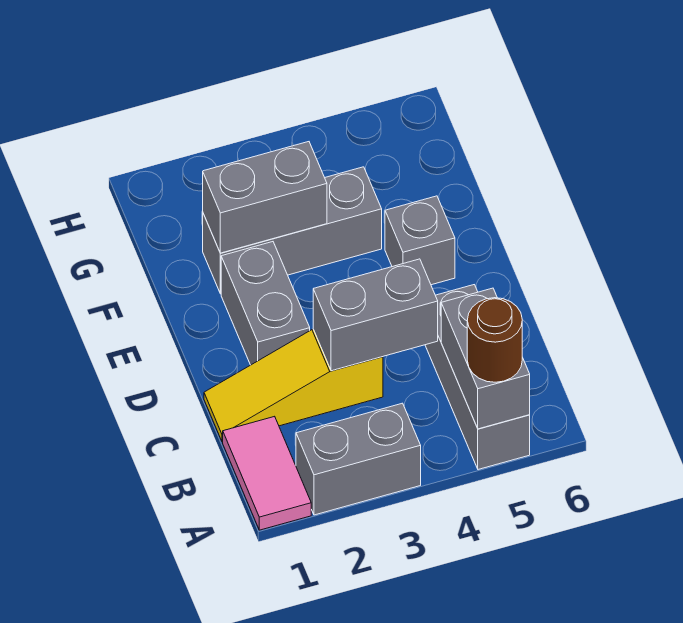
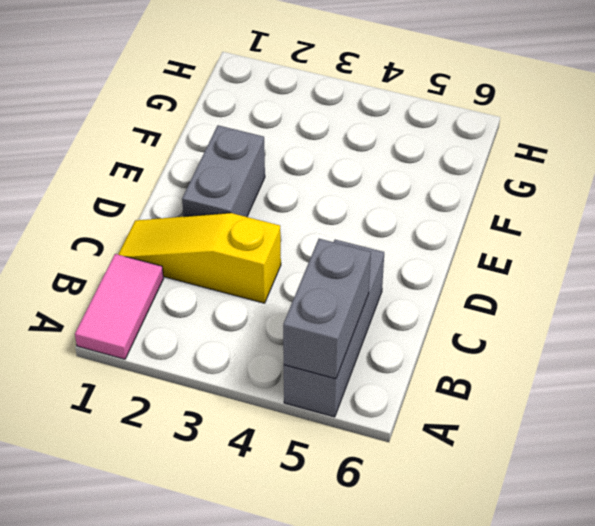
none -> grey 1x2 brick [296,403,421,515]
none -> grey 1x1 brick [385,196,455,285]

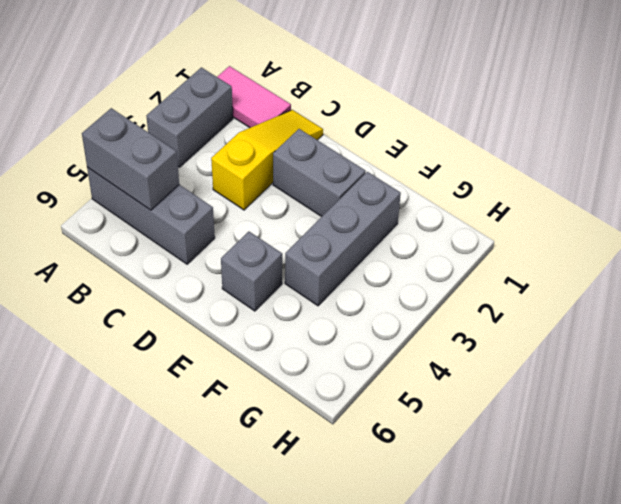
none -> grey 1x2 brick [313,259,438,371]
none -> grey 1x2 brick [203,142,327,253]

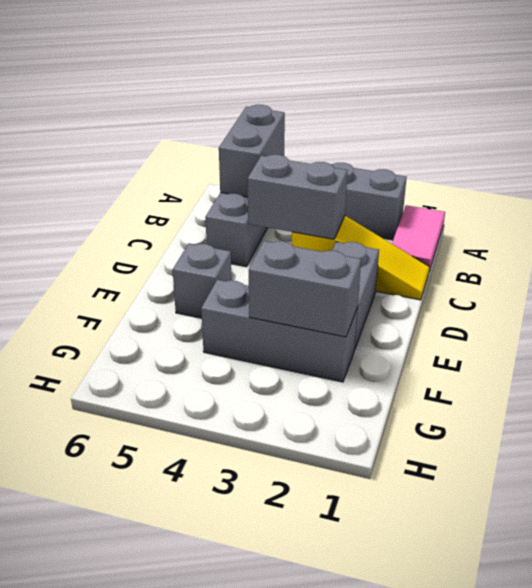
none -> brown 1x1 round brick [467,298,522,382]

